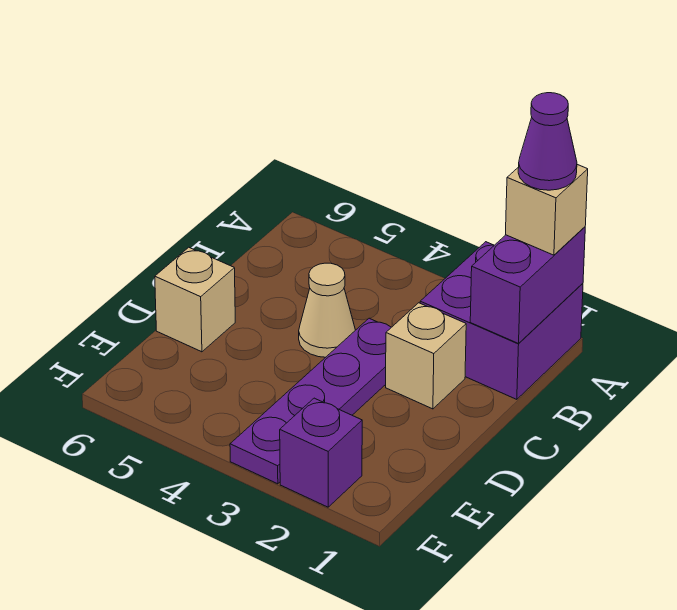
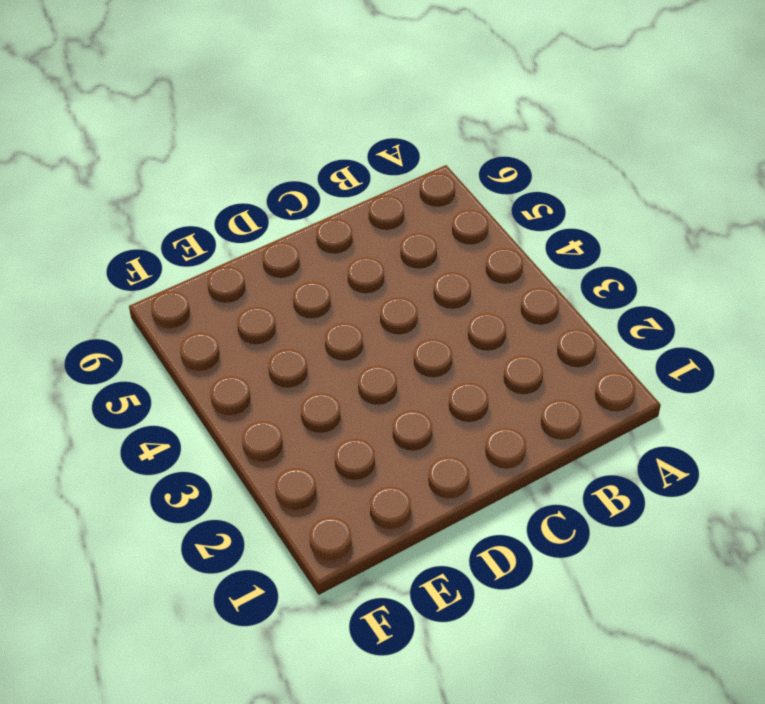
none -> purple 2x2 brick [420,242,583,399]
none -> tan 1x1 brick [386,303,466,409]

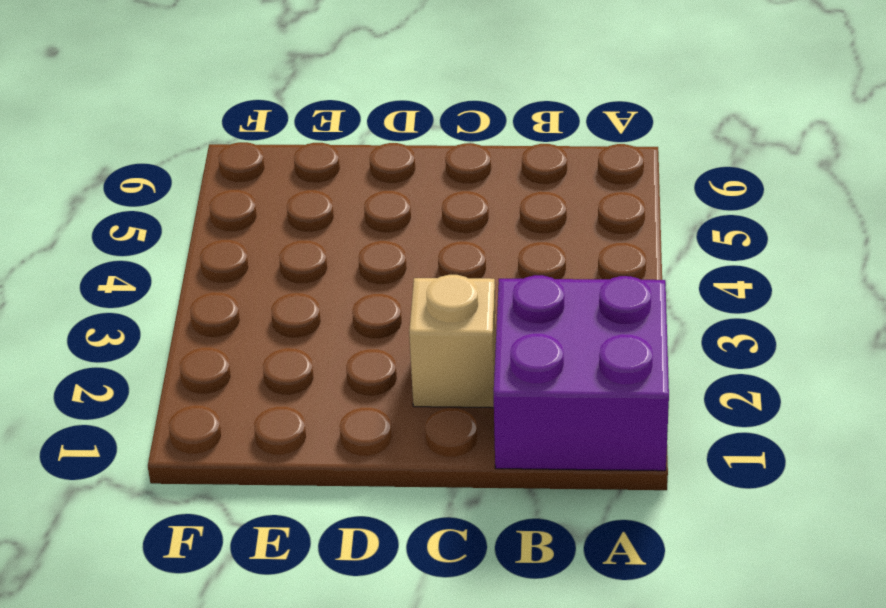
none -> purple 1x4 plate [230,318,391,484]
none -> tan 1x1 cone [299,263,355,357]

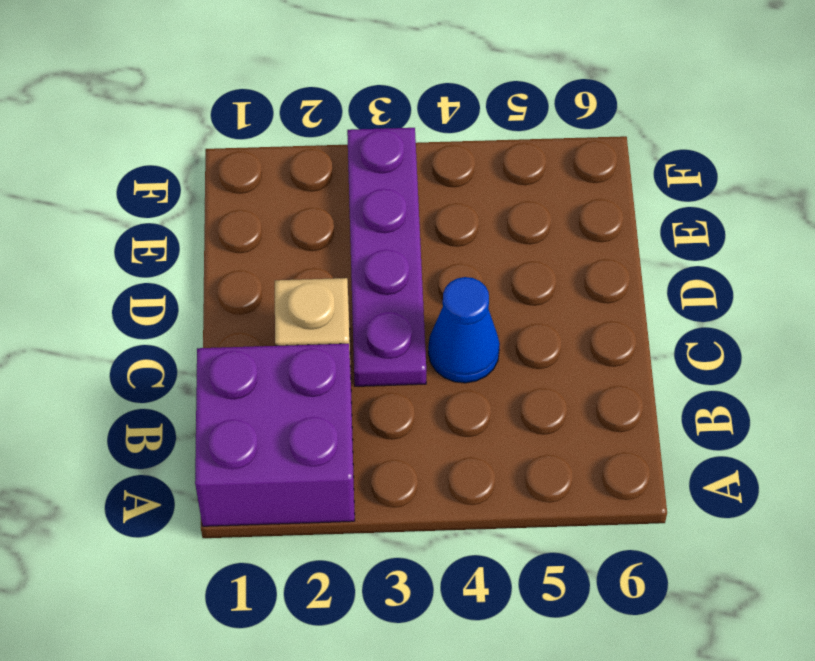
blue 1x1 cone [428,277,500,383] -> tan 1x1 cone [299,263,355,357]
none -> tan 1x1 brick [155,247,235,352]
none -> purple 1x1 brick [280,398,362,507]

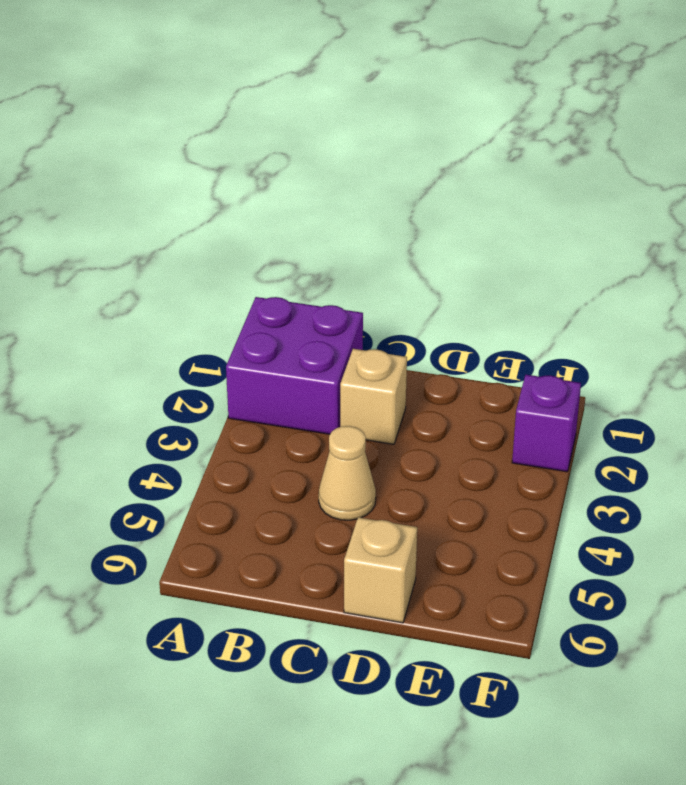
none -> purple 1x4 plate [230,318,391,484]
none -> purple 1x2 brick [470,227,585,343]

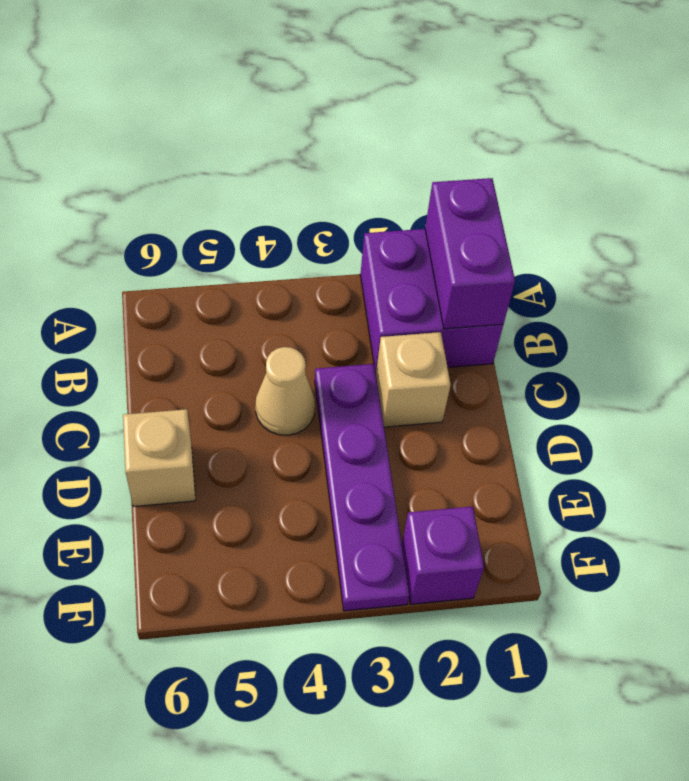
none -> tan 1x1 brick [506,165,588,255]
none -> purple 1x1 cone [518,93,577,190]

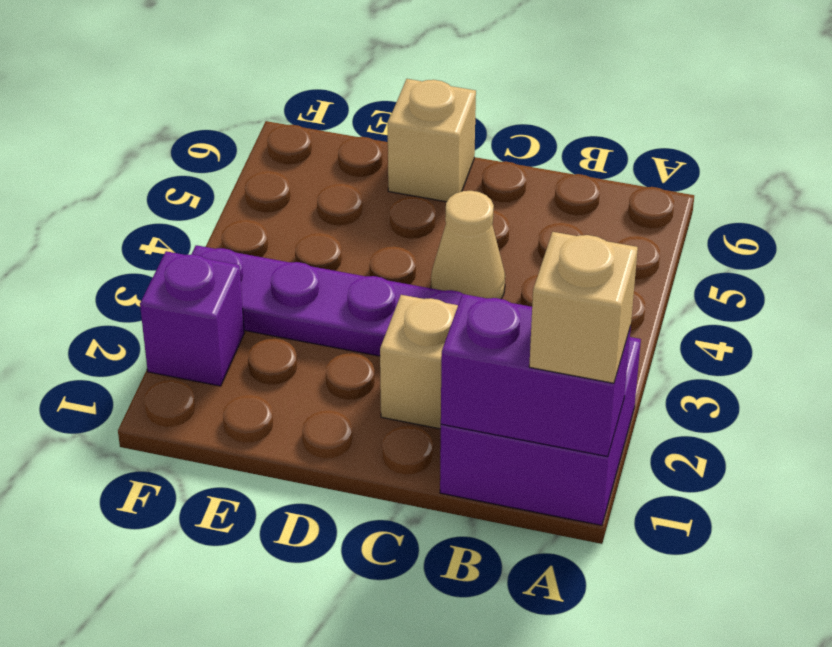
none -> purple 1x1 cone [518,93,577,190]

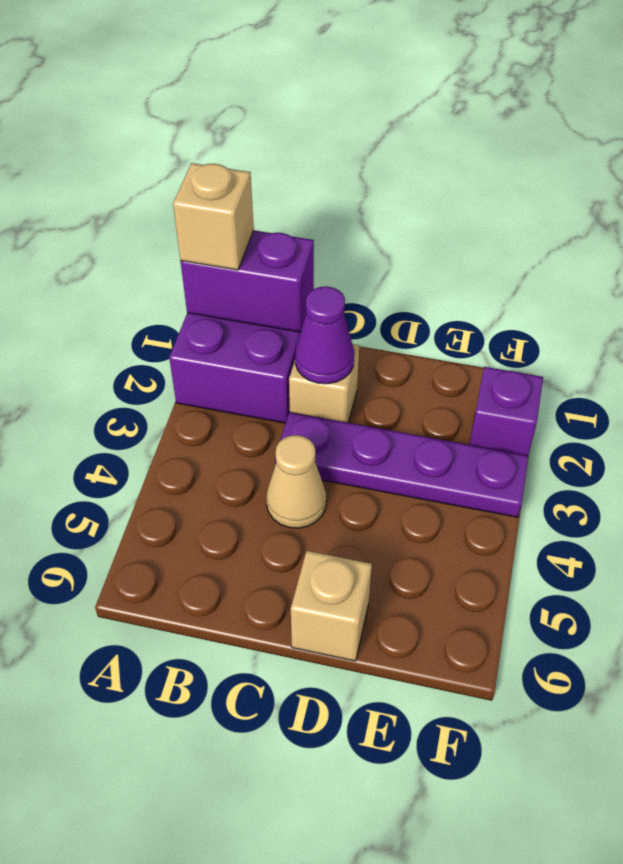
purple 1x1 cone [295,286,354,384] -> purple 1x1 cone moved to [518,93,577,190]

